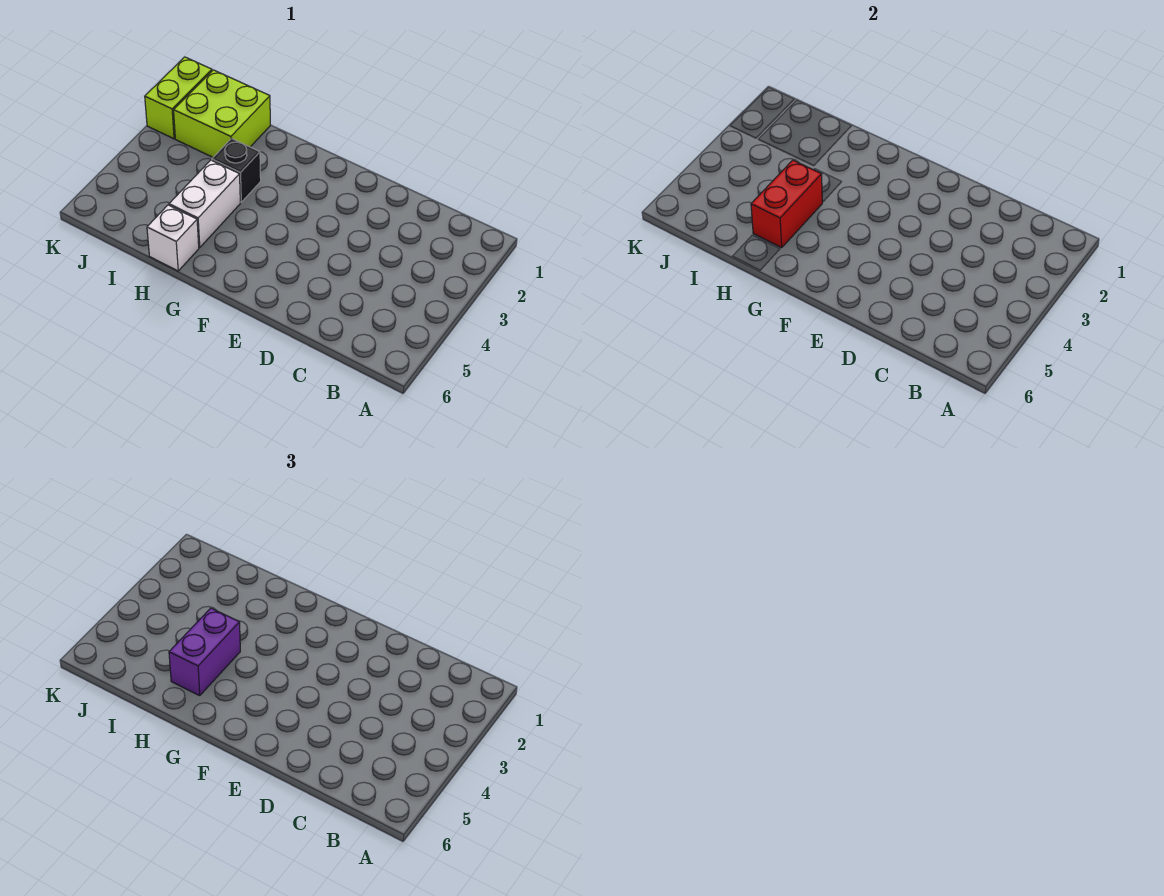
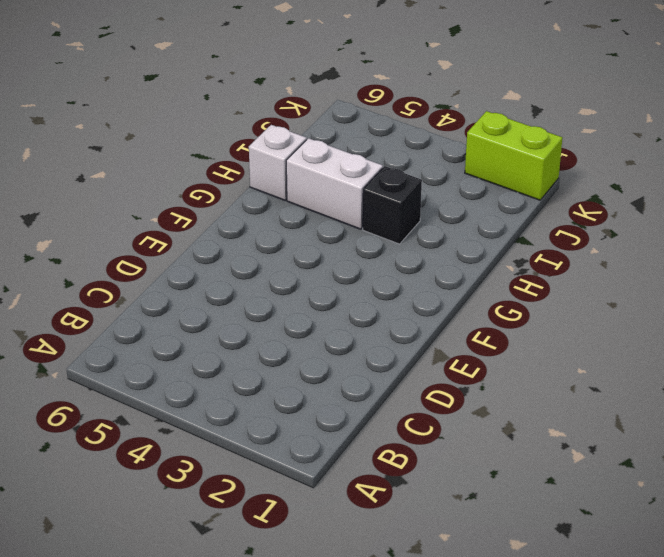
none -> lime 2x2 brick [174,70,270,157]
none -> red 1x2 brick [751,160,823,247]

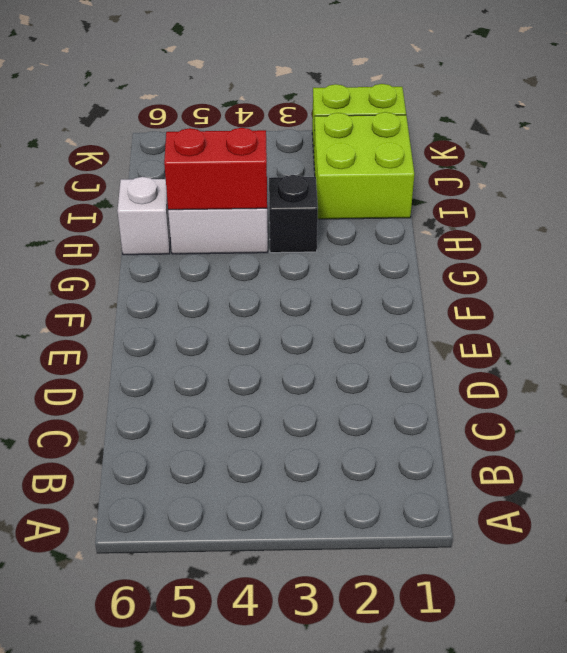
none -> purple 1x2 brick [169,608,240,695]

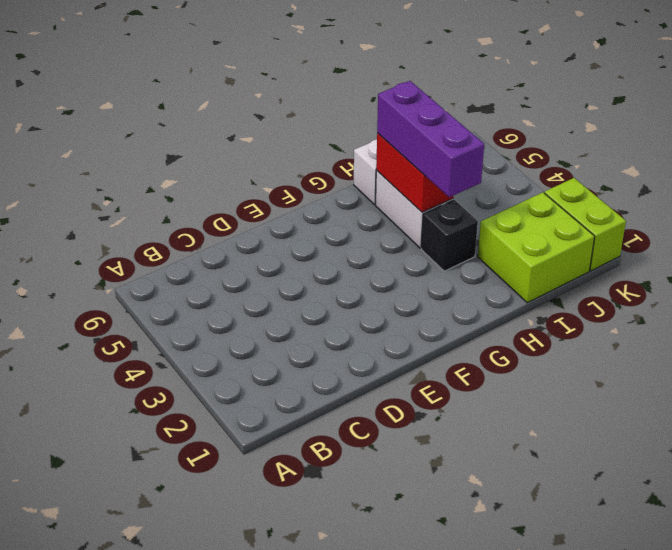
purple 1x3 brick [377,81,484,197] -> purple 1x2 brick [169,608,240,695]

